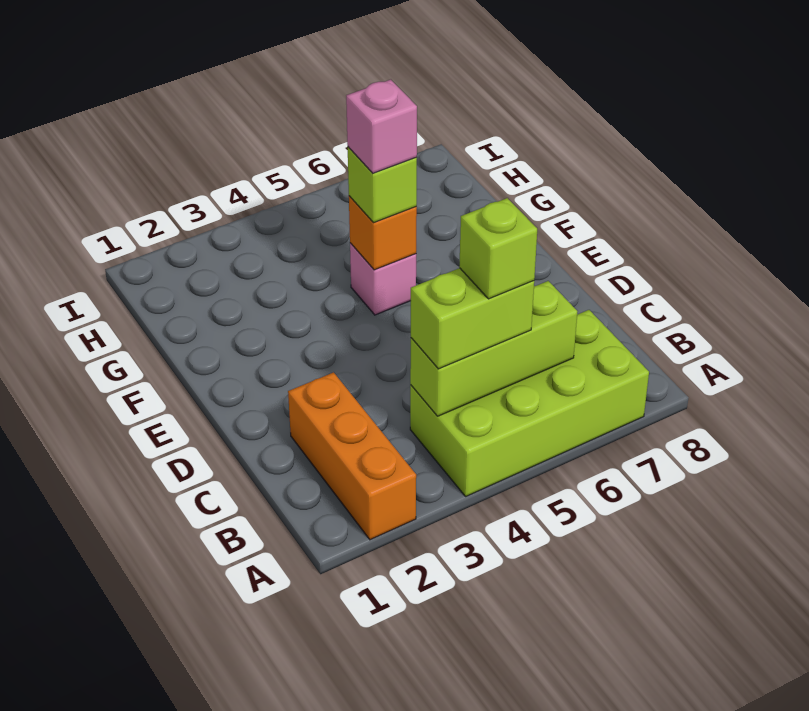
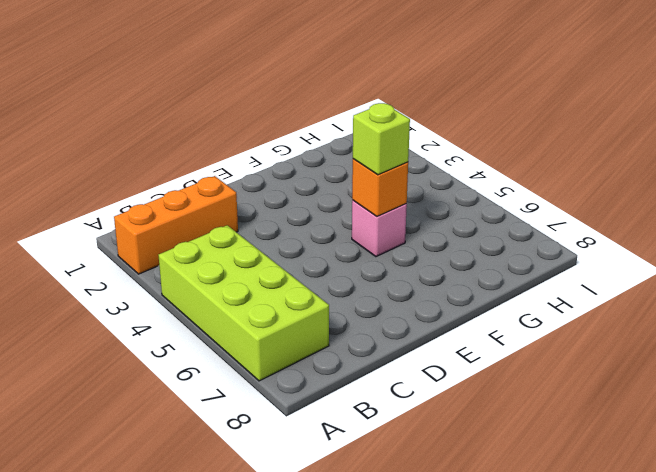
none -> lime 1x3 brick [410,281,578,416]
none -> lime 1x2 brick [411,268,534,369]

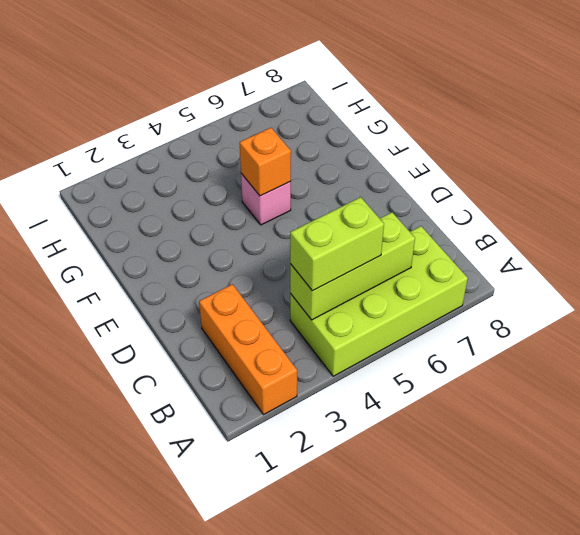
none -> lime 1x1 brick [348,147,417,222]
none -> lime 1x1 brick [459,198,537,299]

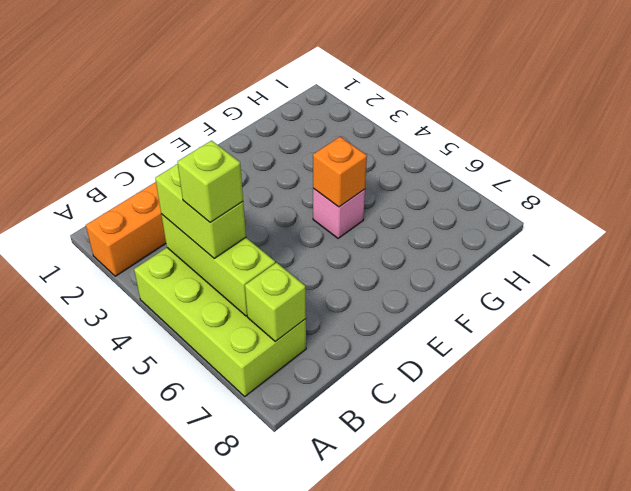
lime 1x1 brick [245,263,306,342] -> lime 1x1 brick moved to [348,147,417,222]
none -> pink 1x1 brick [346,80,417,173]

